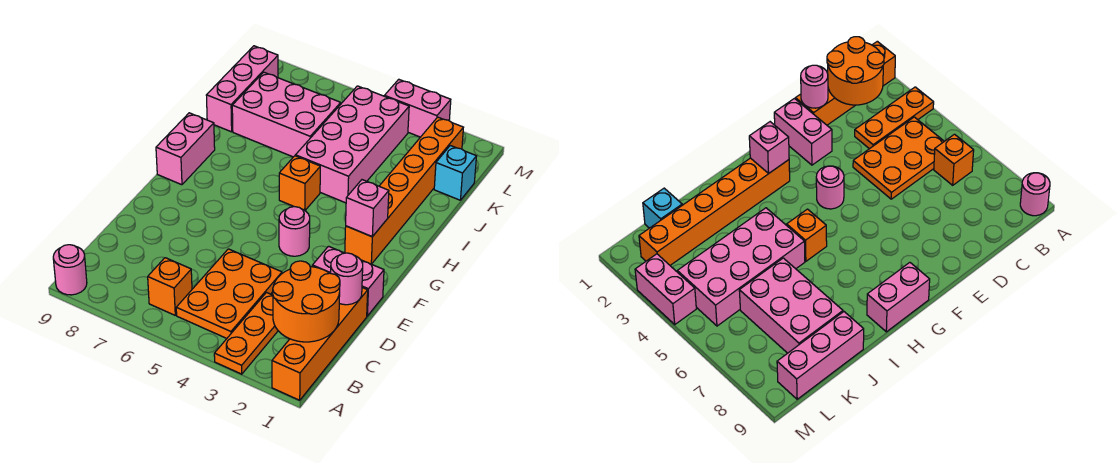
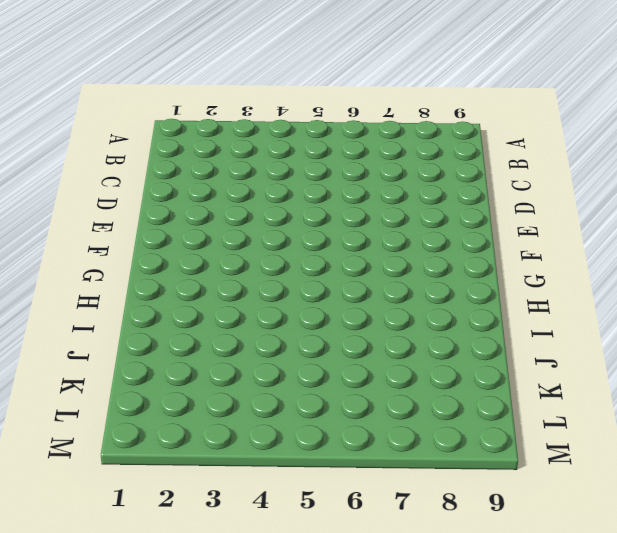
none -> orange 1x4 brick [272,288,368,400]
none -> orange 1x3 plate [214,293,278,374]
none -> pink 1x1 round brick [53,245,87,295]

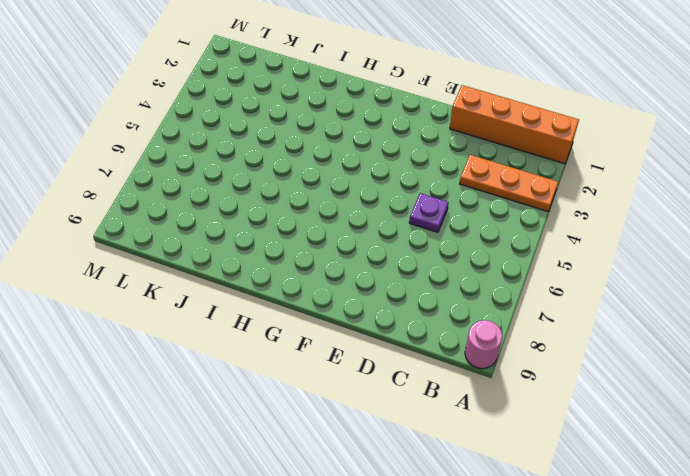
purple 1x1 plate [409,193,449,232] -> orange 2x3 plate [176,249,282,338]
none -> orange 1x1 brick [148,258,192,315]
none -> pink 1x2 brick [312,246,384,316]
none -> pink 1x1 round brick [279,207,310,256]

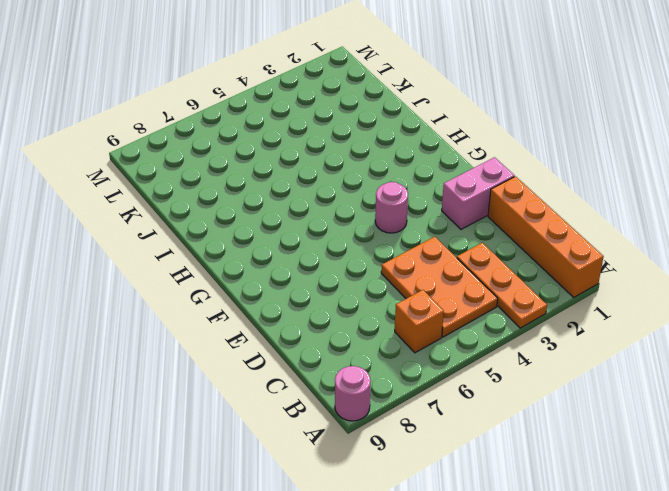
none -> orange 1x6 brick [345,117,463,264]
none -> pink 1x2 brick [156,113,215,185]
none -> orange 1x1 brick [279,156,320,210]

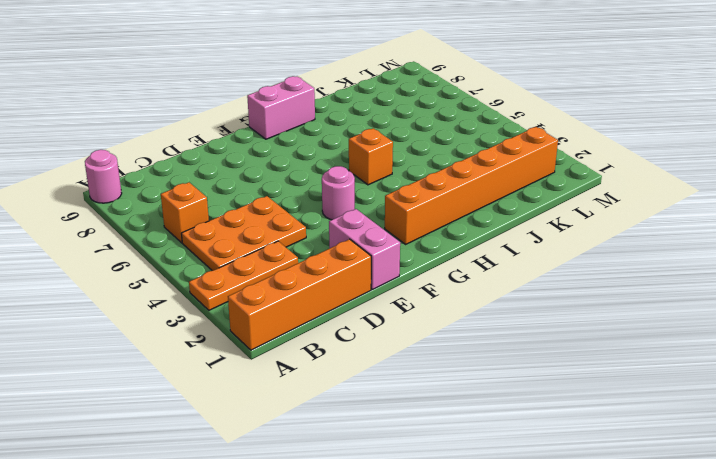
none -> pink 2x4 brick [295,86,409,203]
none -> pink 2x3 brick [232,72,341,157]
none -> pink 1x3 brick [206,46,278,132]

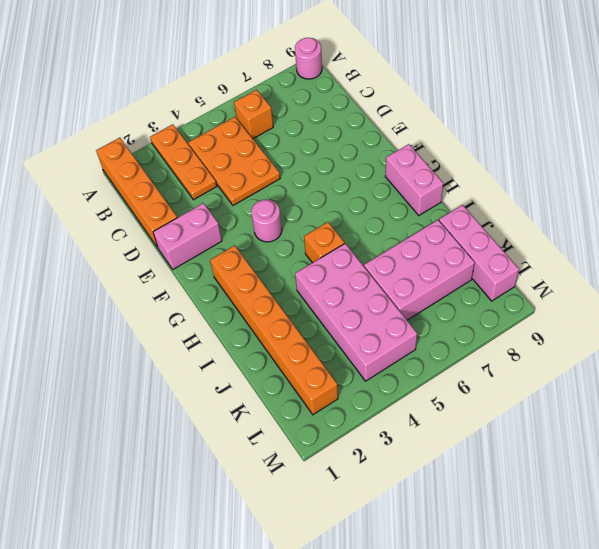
none -> cyan 1x1 brick [434,146,477,200]
none -> pink 1x2 brick [384,79,451,137]
none -> orange 2x2 round brick [273,261,340,342]

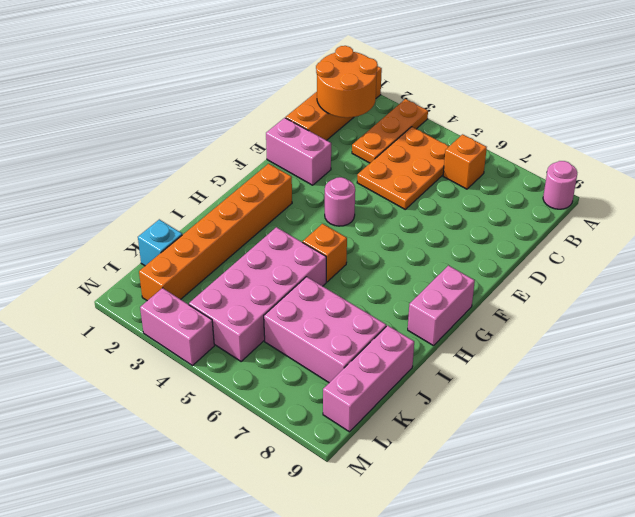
none -> pink 1x1 round brick [331,253,363,305]
none -> pink 1x1 brick [346,180,389,237]

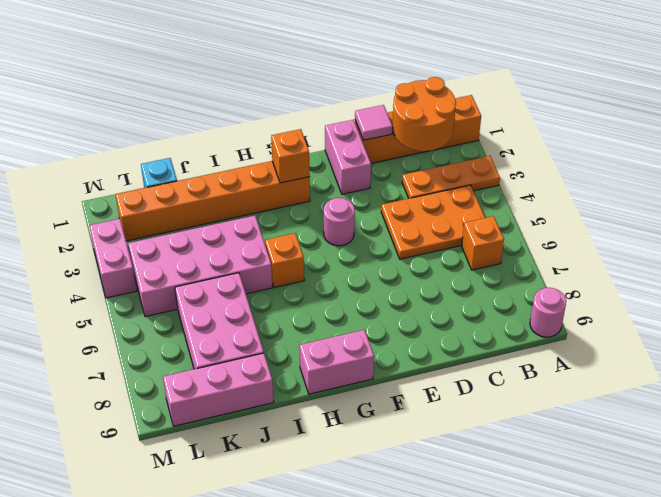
pink 1x1 tile [355,105,393,140] -> pink 1x1 round brick [331,253,363,305]
orange 1x1 brick [271,129,310,183] -> pink 1x1 brick [346,180,389,237]

